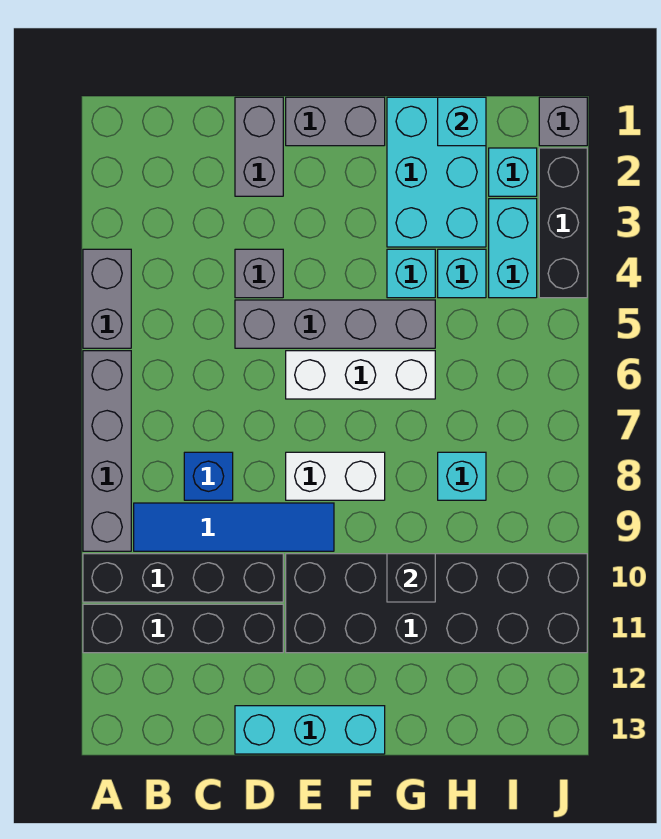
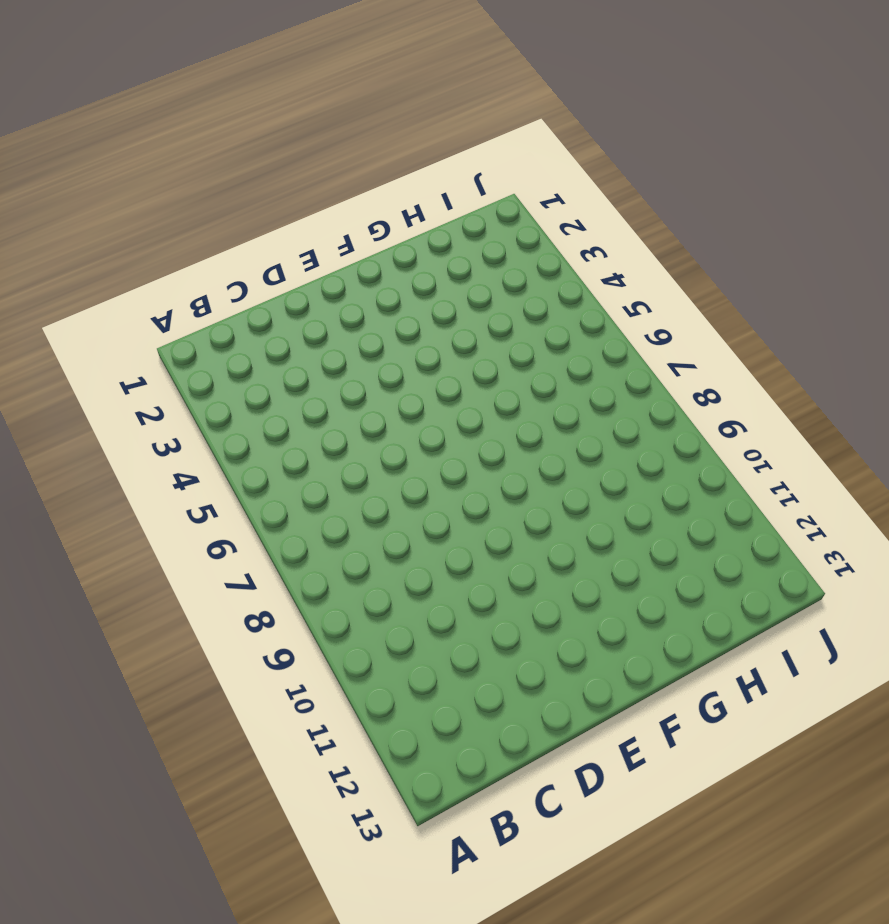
none -> grey 1x2 brick [83,249,131,348]
none -> grey 1x4 brick [83,351,131,551]
none -> black 1x4 brick [83,554,283,602]

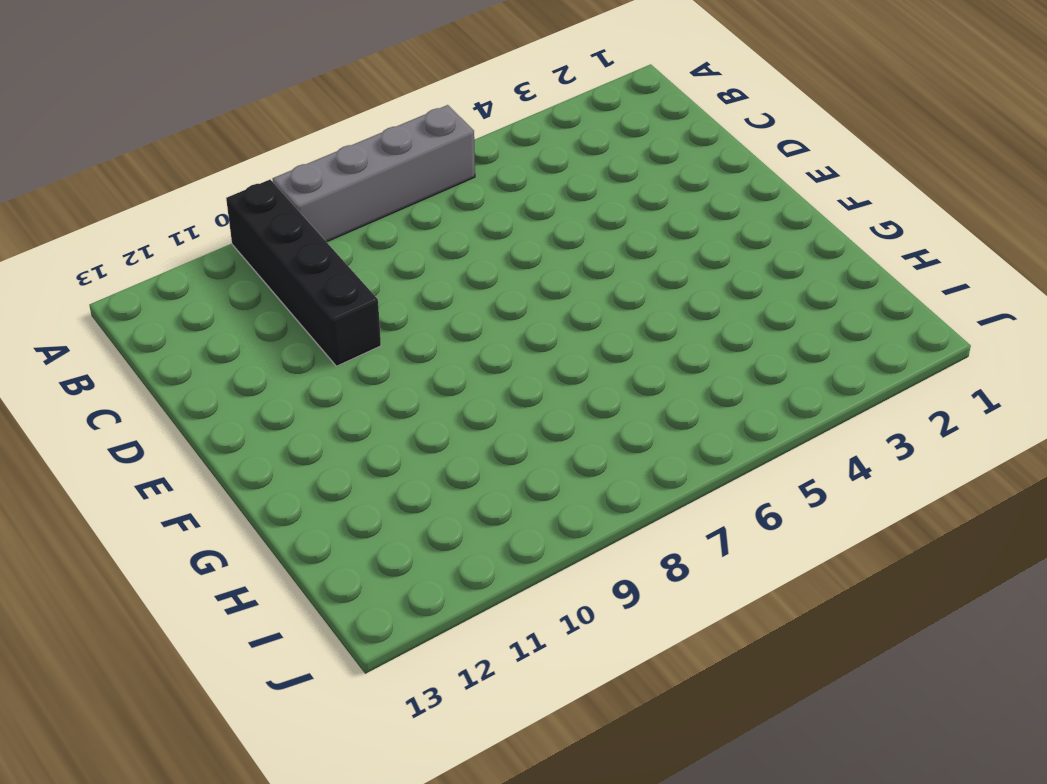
none -> grey 1x2 brick [83,249,131,348]
none -> black 1x4 brick [83,604,283,653]
none -> blue 1x4 tile [134,503,334,551]

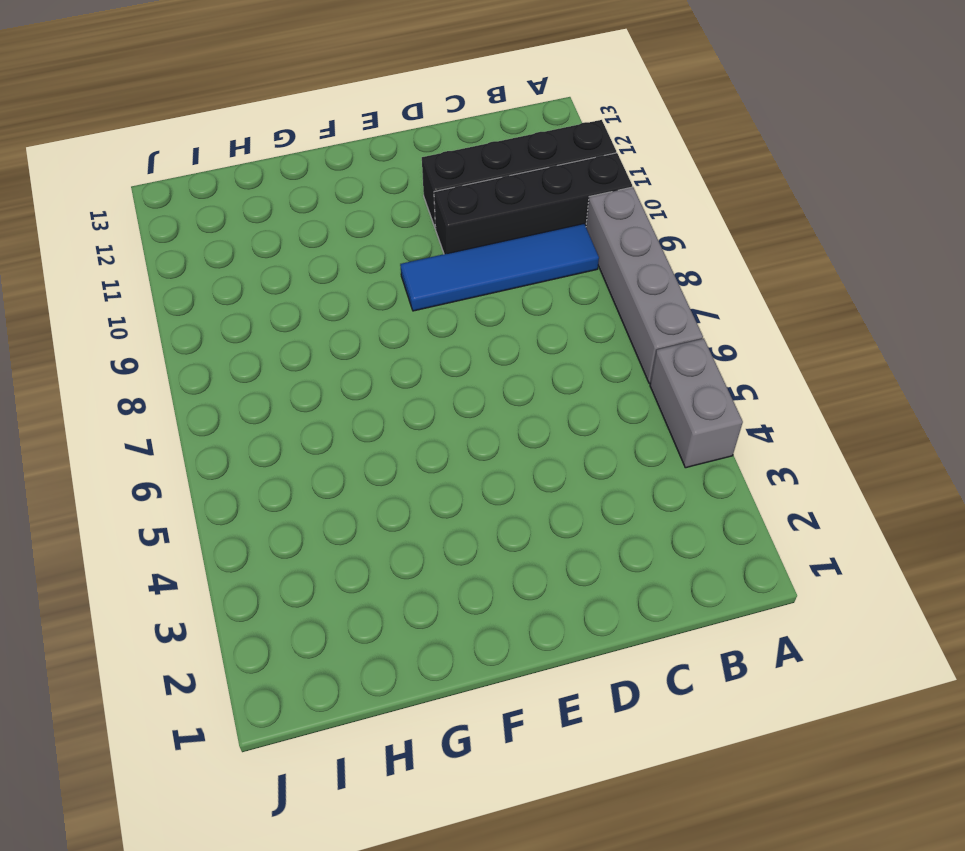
none -> blue 1x1 brick [184,452,233,500]
none -> grey 1x2 brick [235,97,283,196]
none -> grey 1x1 brick [235,249,283,298]

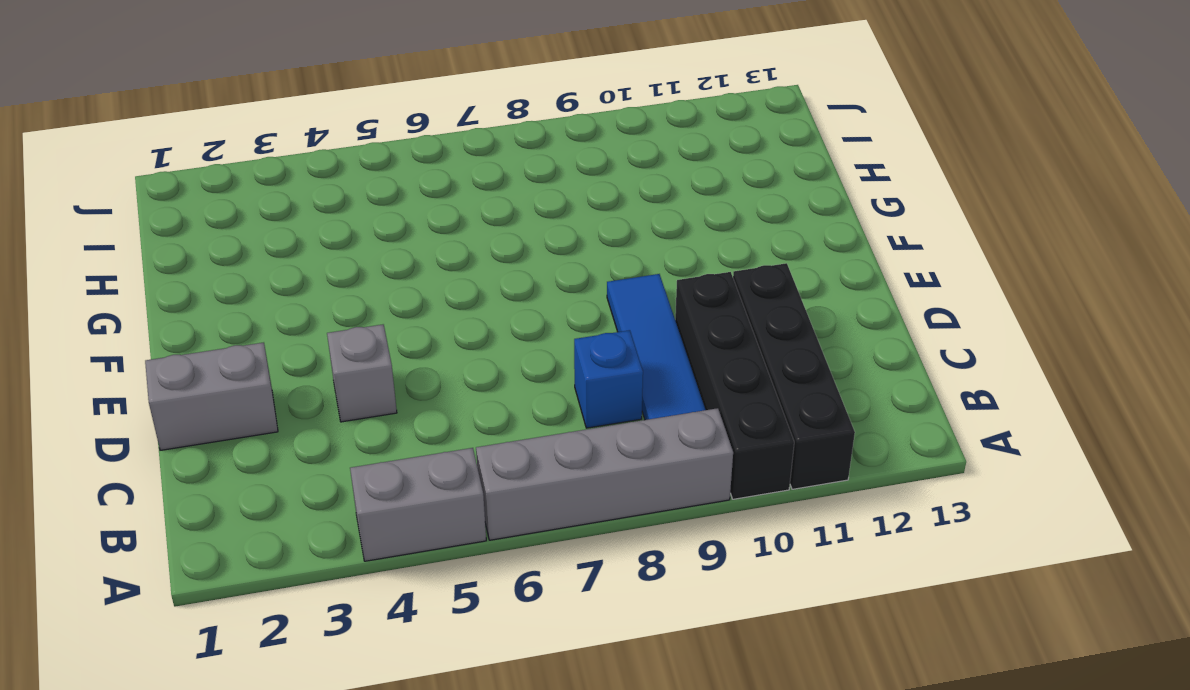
none -> grey 1x4 brick [235,300,435,348]
none -> cyan 1x3 brick [235,706,385,754]
none -> grey 1x2 brick [286,97,385,146]

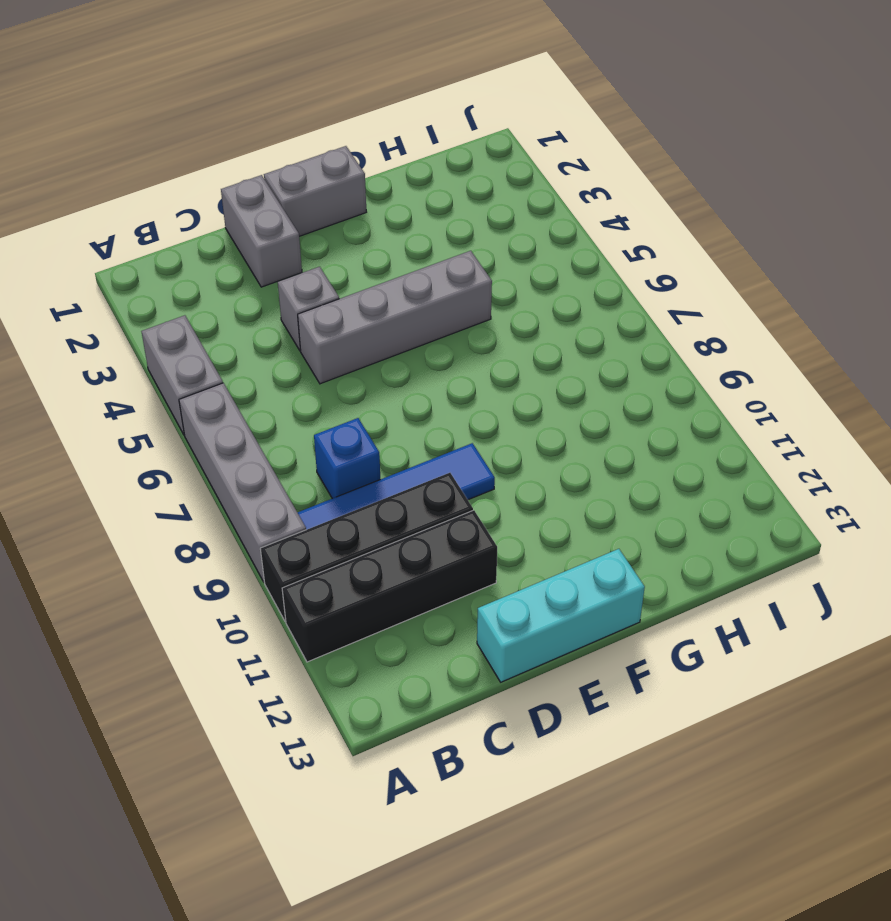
none -> white 1x3 brick [286,351,435,399]
none -> white 1x2 brick [286,452,385,500]
none -> black 2x6 brick [286,554,587,653]

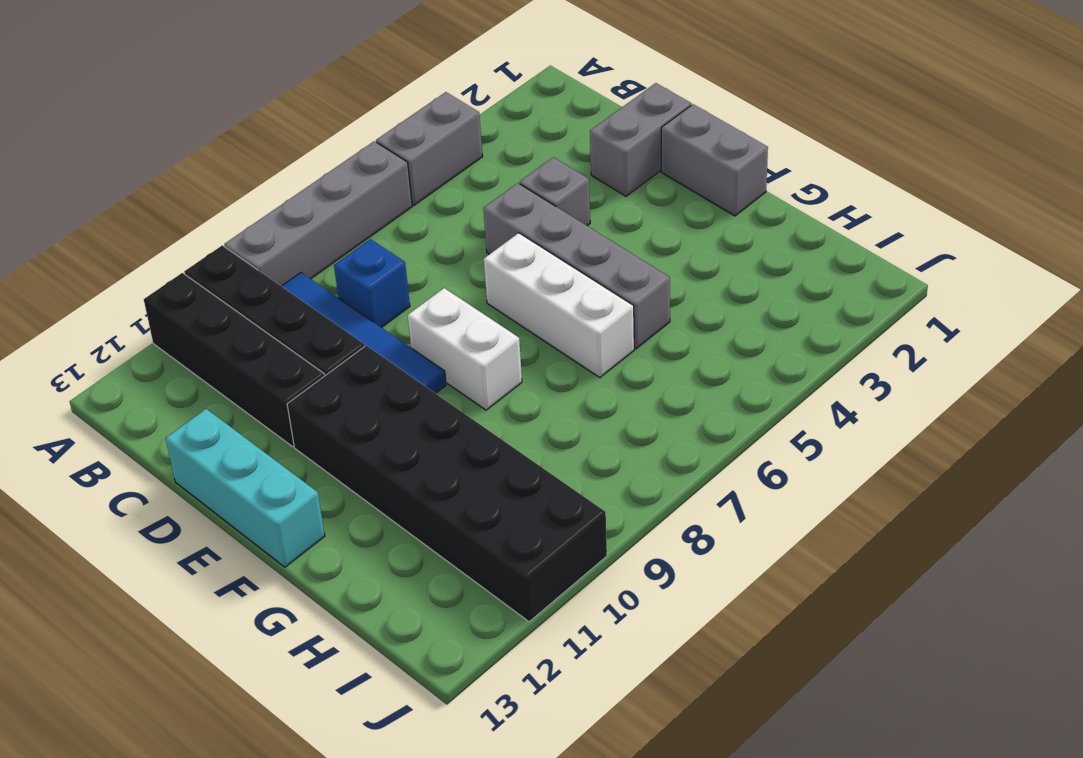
none -> cyan 2x3 brick [387,97,486,247]
none -> cyan 1x1 brick [387,249,435,298]
none -> cyan 1x1 brick [438,249,486,298]

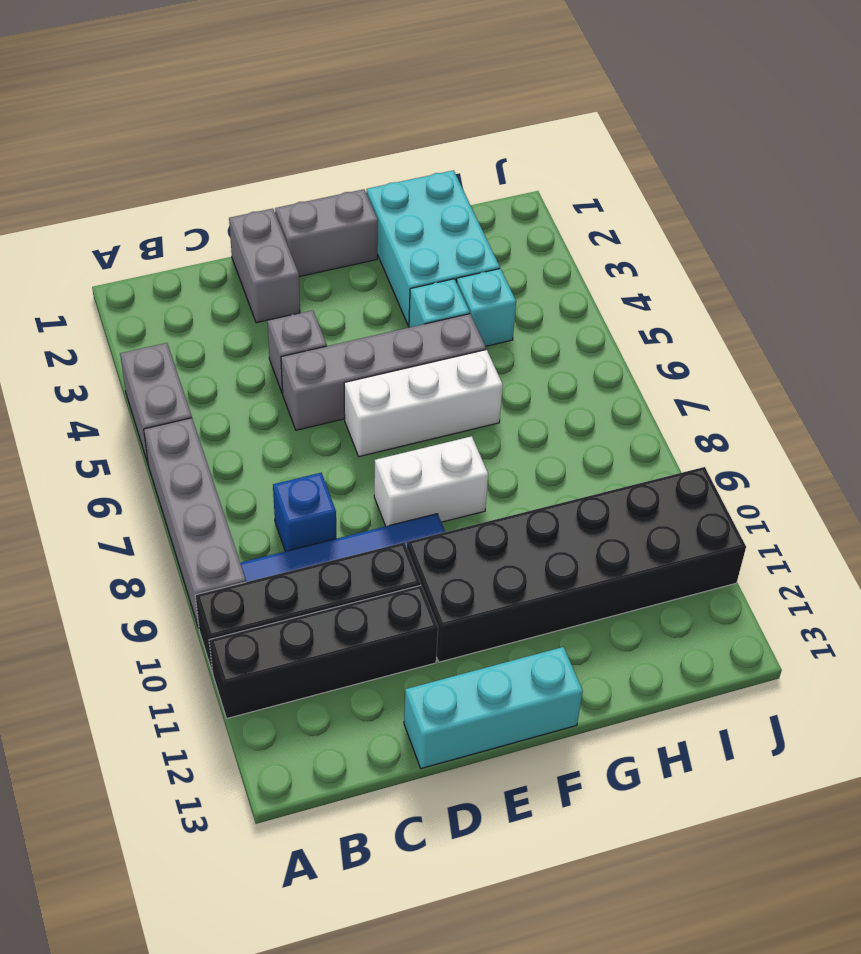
none -> cyan 1x1 brick [438,452,486,500]
none -> cyan 1x1 brick [489,148,537,196]
none -> cyan 1x2 brick [489,199,537,298]

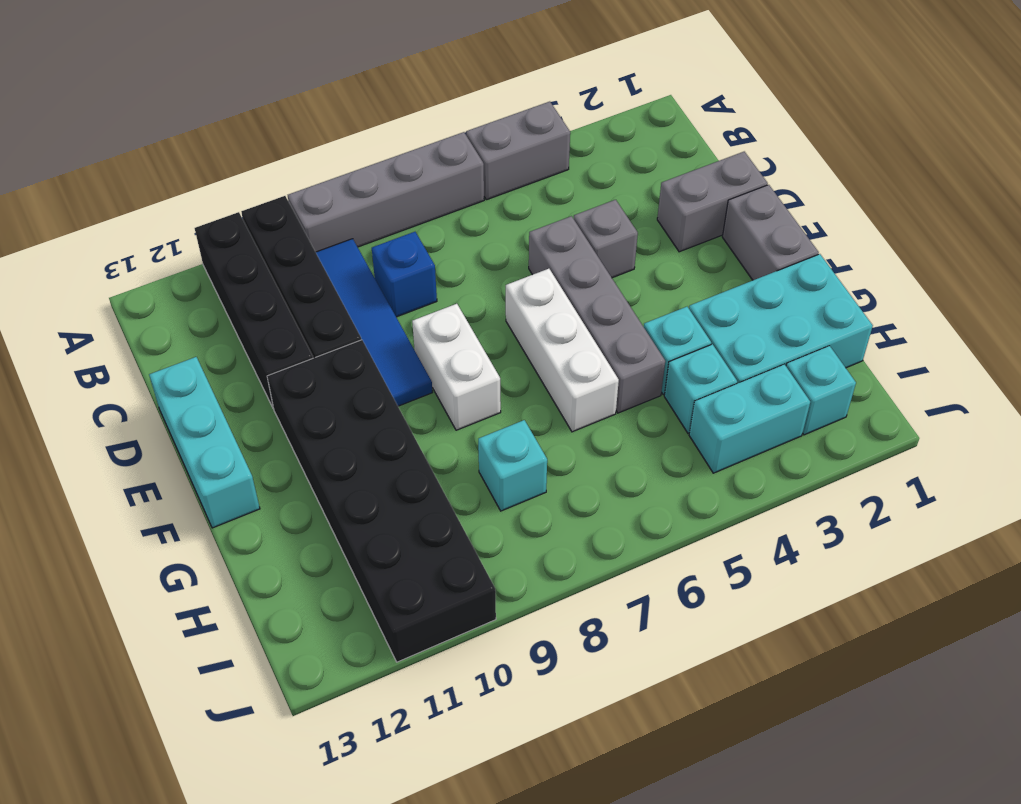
none -> grey 1x1 brick [539,97,587,146]
none -> black 1x3 brick [539,148,587,298]
none -> black 1x1 brick [387,554,435,602]

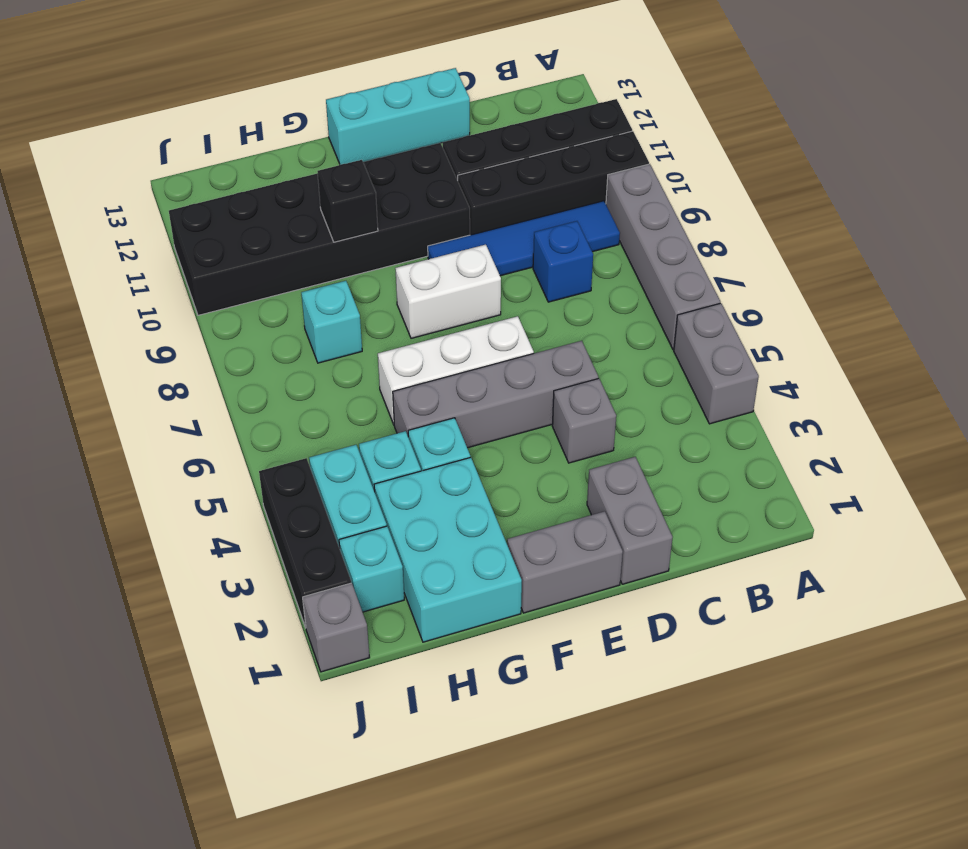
none -> cyan 1x1 brick [438,97,486,146]

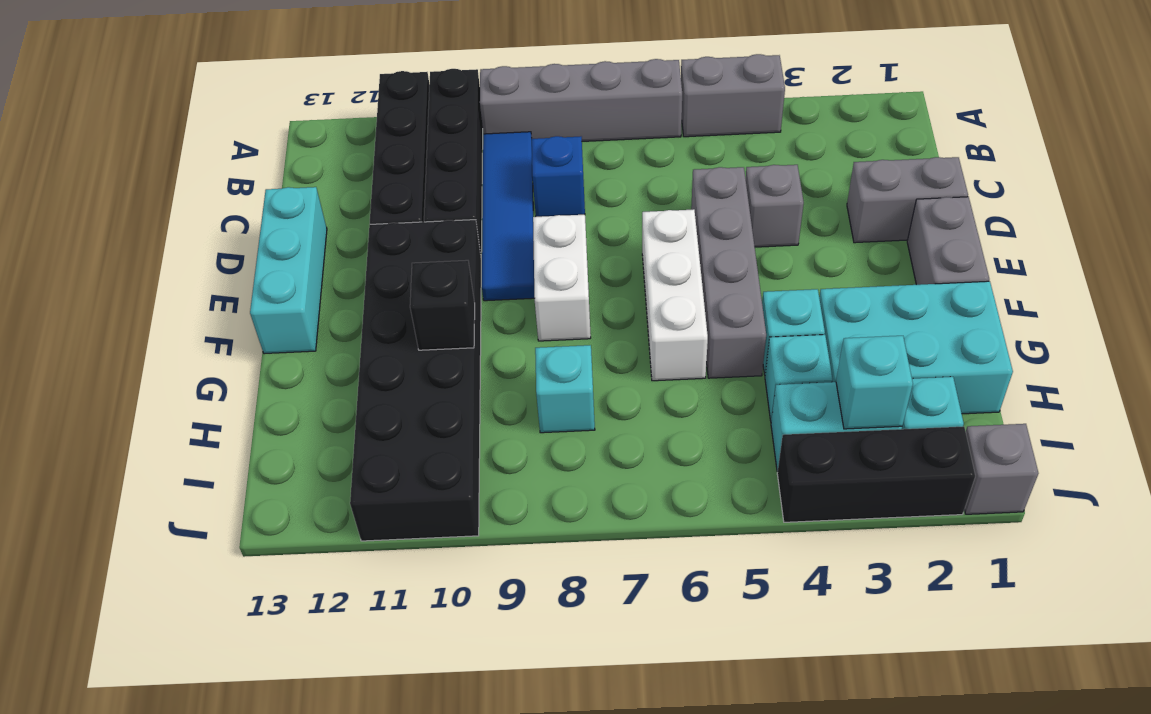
cyan 1x1 brick [836,336,913,429] -> cyan 1x1 brick moved to [438,97,486,146]

